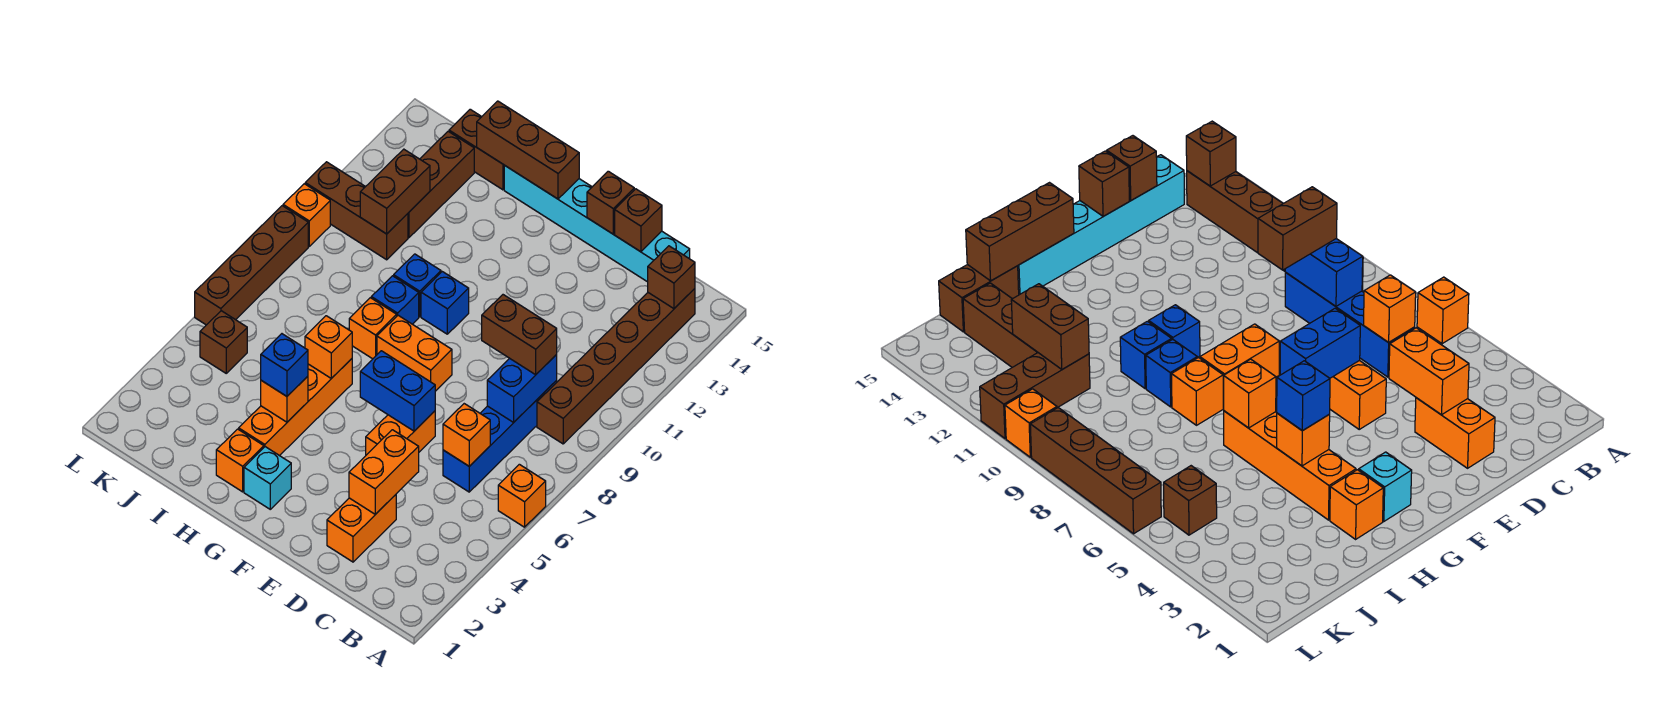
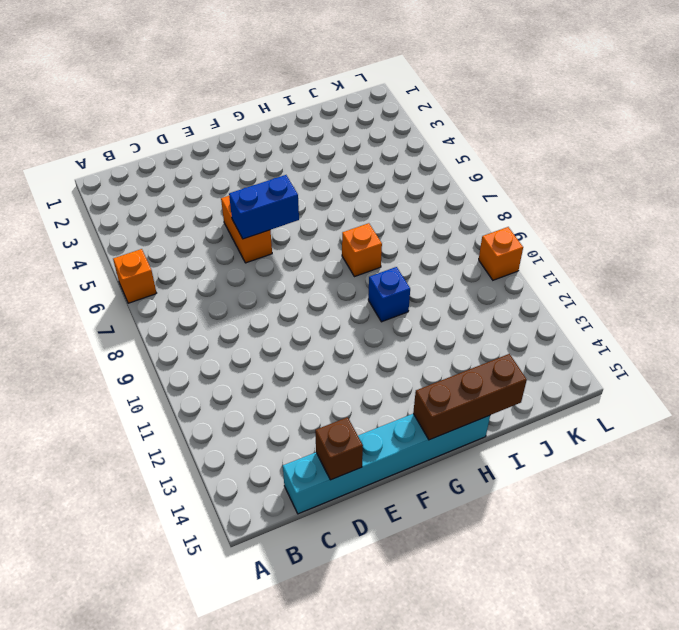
none -> brown 1x6 brick [537,289,695,444]
none -> blue 1x4 brick [443,380,557,492]
none -> orange 1x2 brick [327,495,396,562]
none -> orange 1x2 brick [377,315,452,391]

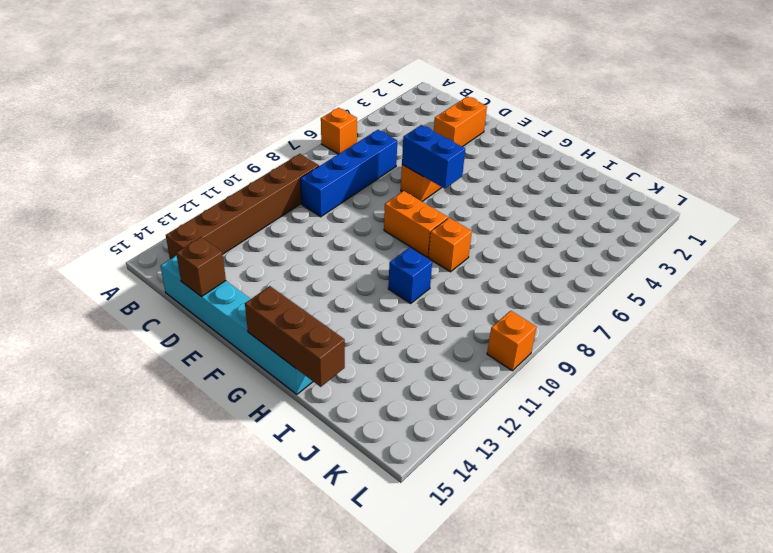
none -> cyan 1x1 brick [244,447,291,509]
none -> blue 1x1 brick [421,272,469,334]
none -> orange 1x1 brick [216,429,264,492]
none -> orange 1x4 brick [239,359,352,456]

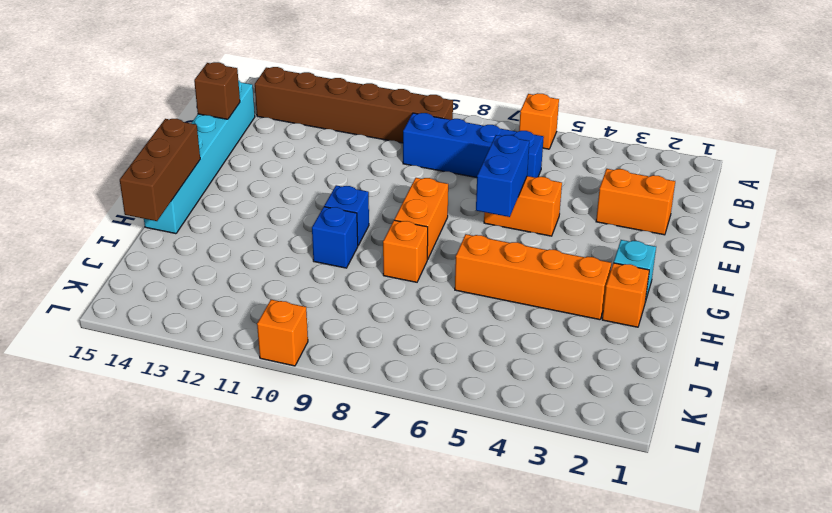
none -> blue 1x1 brick [371,276,419,324]
none -> brown 1x2 brick [449,109,504,190]
none -> brown 1x3 brick [305,162,408,260]
none -> brown 1x3 brick [408,131,474,238]

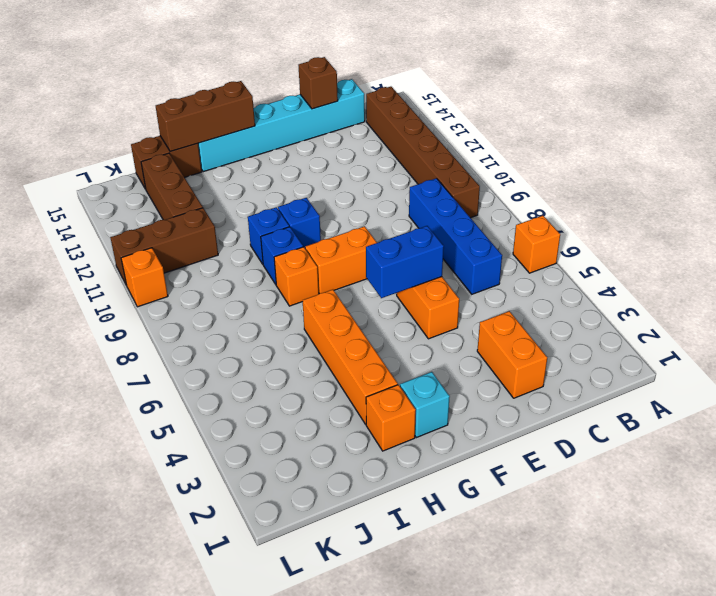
none -> brown 1x1 brick [200,311,247,373]
none -> brown 1x4 brick [195,206,308,325]
none -> brown 1x1 brick [648,246,695,309]
none -> orange 1x1 brick [443,404,490,466]

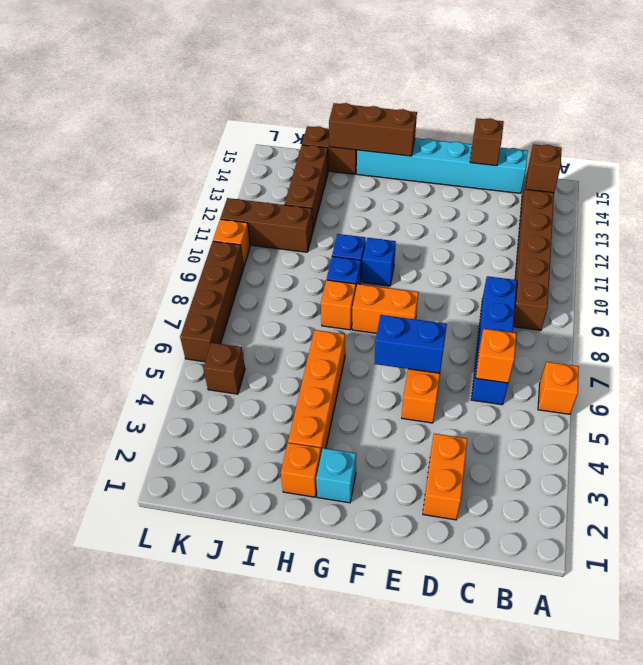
none -> blue 1x2 brick [487,355,557,422]
none -> orange 1x2 brick [349,430,419,514]
none -> brown 1x1 brick [587,171,634,234]
none -> orange 1x1 brick [261,376,308,422]

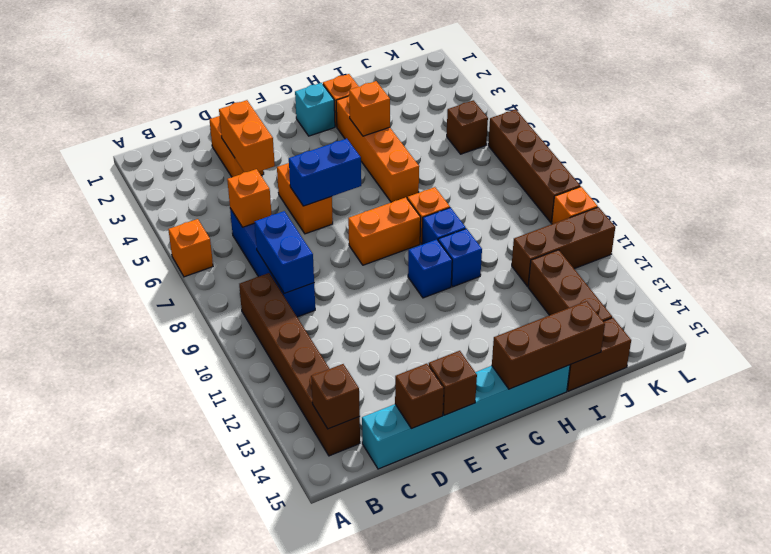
none -> orange 1x1 brick [305,316,352,378]
none -> brown 1x2 brick [360,149,430,234]
none -> brown 1x2 brick [482,295,557,375]
none -> blue 1x1 brick [261,334,308,396]

